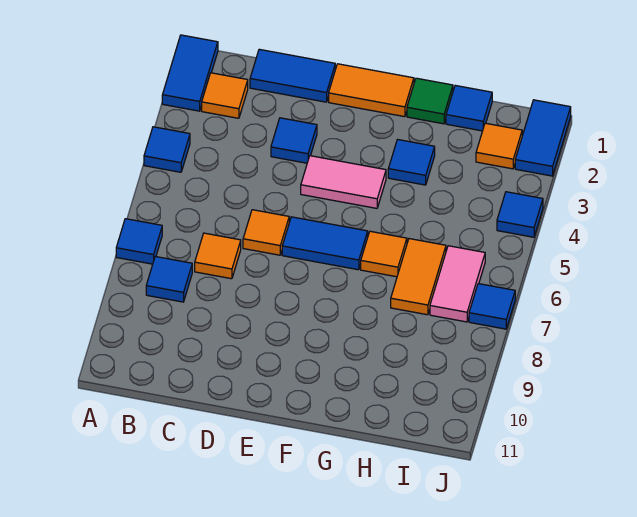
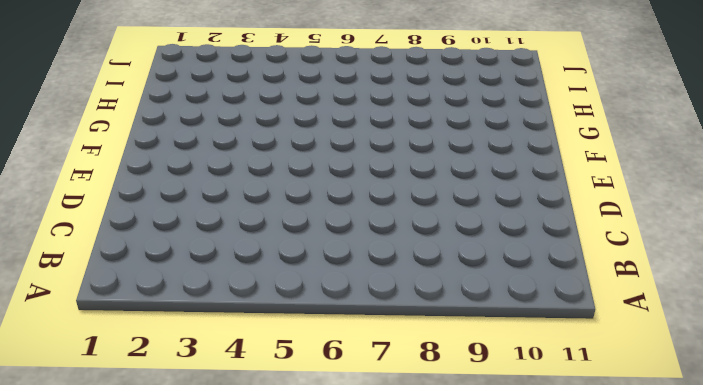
none -> blue 1x2 tile [162,35,218,111]
none -> blue 1x1 tile [144,127,190,172]
none -> blue 1x1 tile [116,219,162,264]

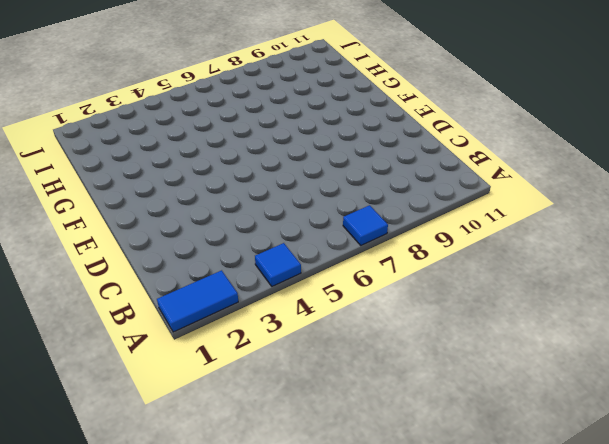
none -> orange 1x1 tile [202,73,248,118]
none -> blue 1x1 tile [146,257,192,302]
none -> blue 1x2 tile [250,49,335,102]

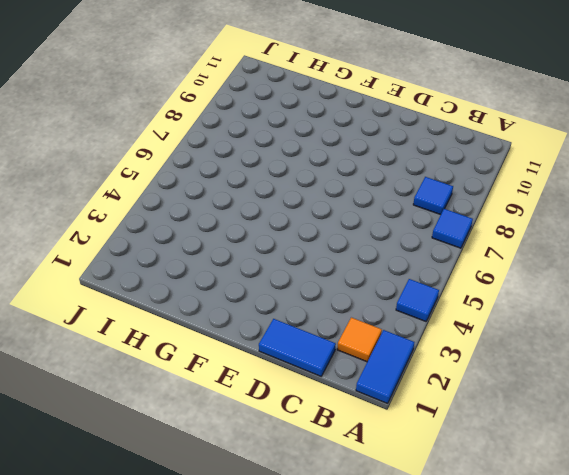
none -> orange 1x1 tile [195,233,241,279]
none -> blue 1x1 tile [271,118,317,163]
none -> orange 1x1 tile [243,210,289,255]

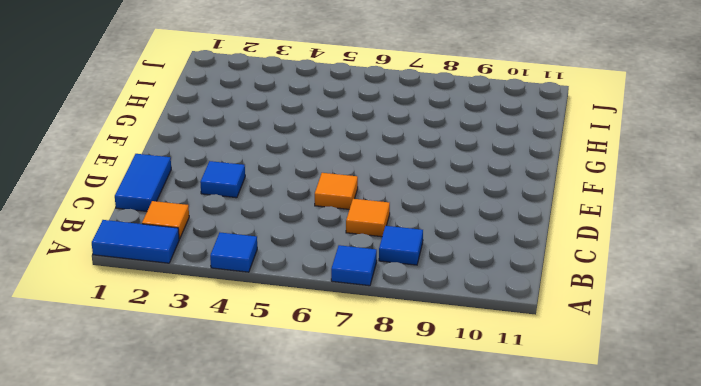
none -> orange 1x2 tile [329,64,414,117]
none -> pink 1x2 tile [301,156,386,208]
none -> blue 1x2 tile [282,217,368,270]

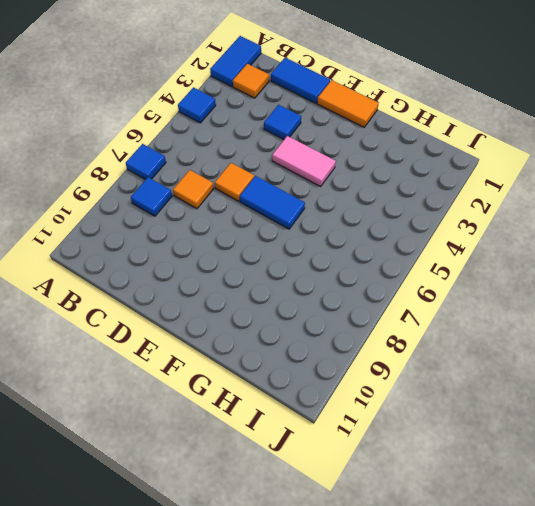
none -> green 1x1 tile [407,78,453,124]
none -> blue 1x1 tile [388,140,435,185]
none -> orange 1x1 tile [361,231,407,277]

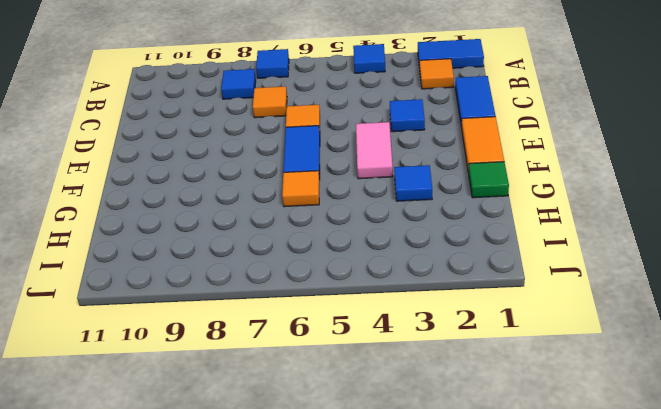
none -> blue 1x1 tile [446,85,492,131]
none -> orange 1x2 tile [391,239,446,315]
none -> orange 1x1 tile [476,123,522,169]

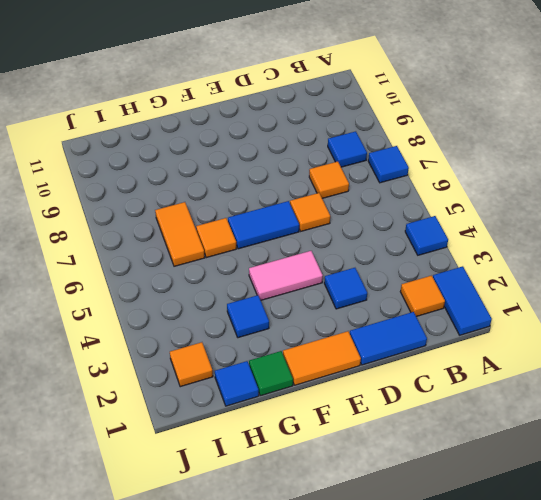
none -> pink 1x2 tile [430,246,485,322]
none -> blue 1x2 tile [515,100,571,176]
none -> blue 1x1 tile [497,192,543,237]

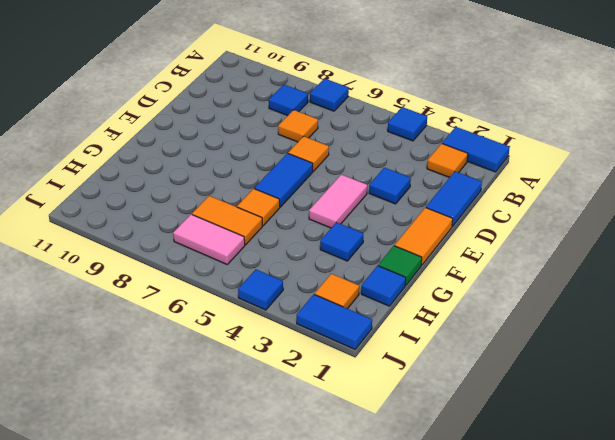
none -> blue 1x1 tile [469,284,515,329]

